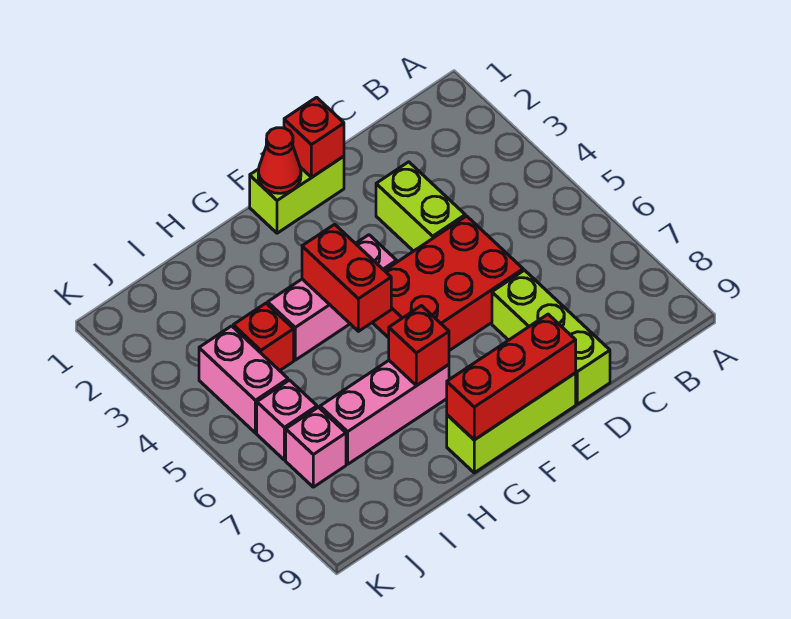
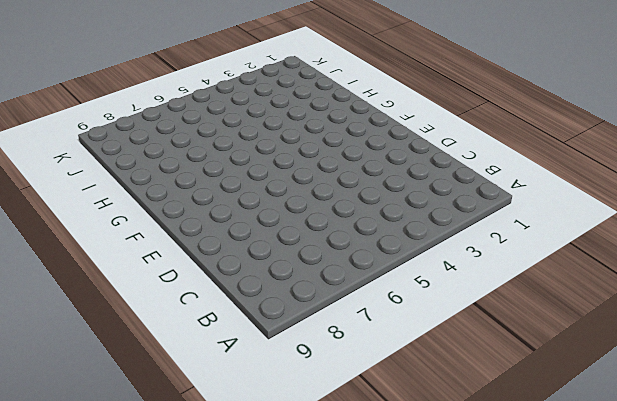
none -> lime 1x2 brick [376,162,465,251]
none -> red 2x3 brick [372,216,523,351]
none -> lime 1x3 brick [492,270,610,404]

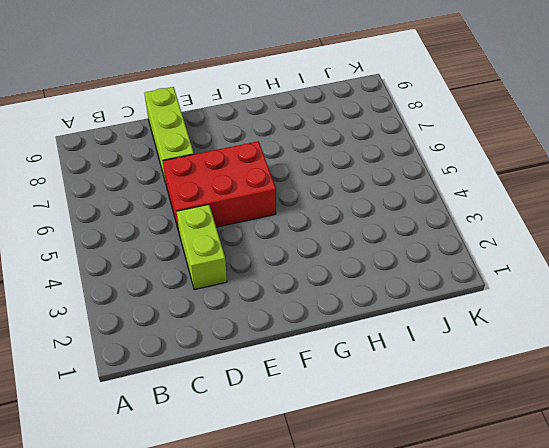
none -> lime 1x2 brick [250,156,344,233]
none -> lime 1x3 brick [447,373,576,473]
none -> pink 1x3 brick [268,235,397,360]

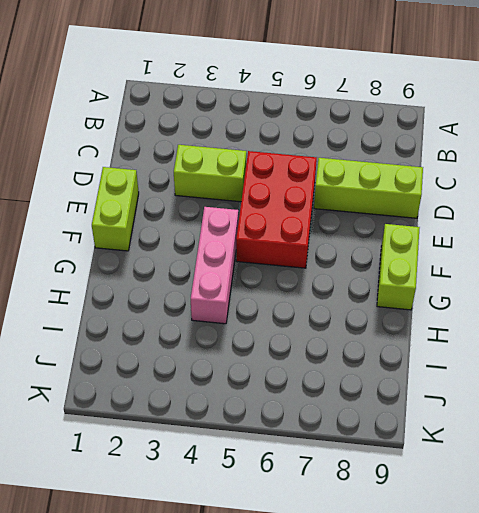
lime 1x2 brick [377,224,420,310] -> lime 1x3 brick [447,373,576,473]
none -> pink 1x3 brick [320,361,449,464]
none -> red 1x1 brick [233,303,294,371]
none -> pink 1x2 brick [199,326,288,433]

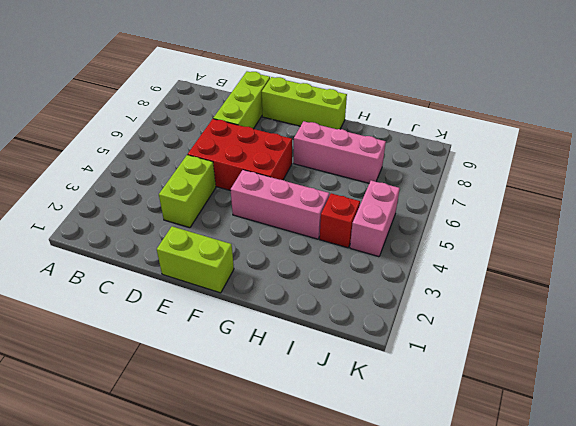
none -> pink 1x1 brick [257,380,317,460]
none -> pink 1x1 brick [286,407,346,487]
none -> red 1x1 brick [284,97,344,177]

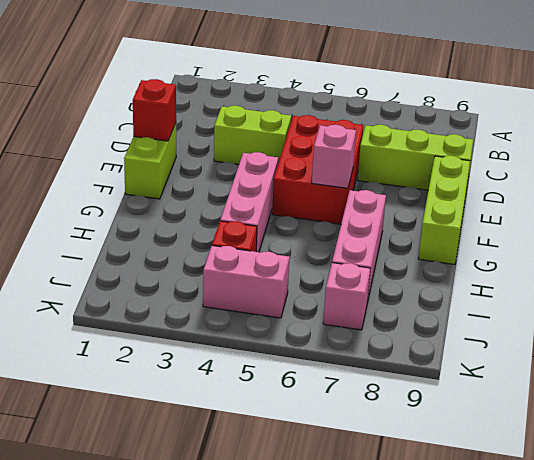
pink 1x1 brick [312,125,356,188] -> pink 1x1 brick moved to [257,380,317,460]
none -> red 1x3 brick [447,314,576,440]
none -> red 1x1 cone [258,128,301,193]
none -> red 1x2 brick [302,224,391,331]

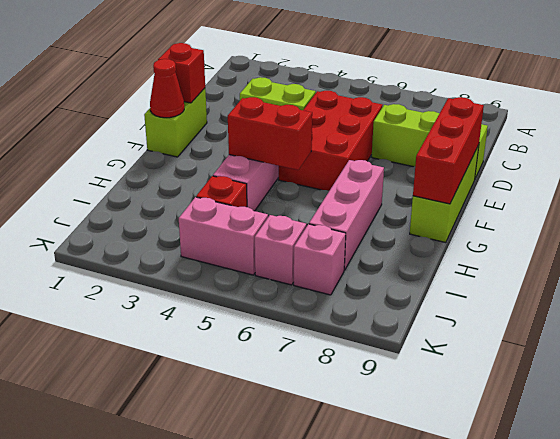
none -> red 1x1 brick [389,306,449,386]

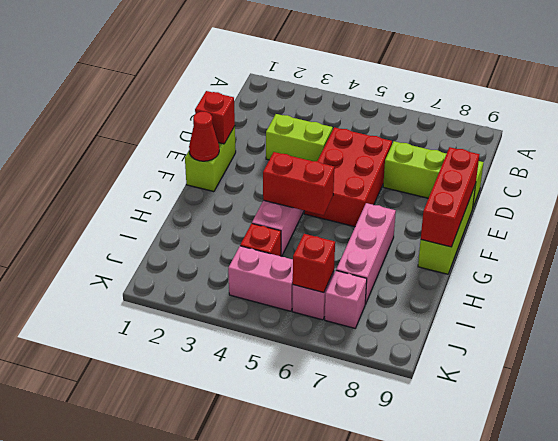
red 1x1 brick [293,234,335,293] -> red 1x1 brick moved to [389,306,449,386]

